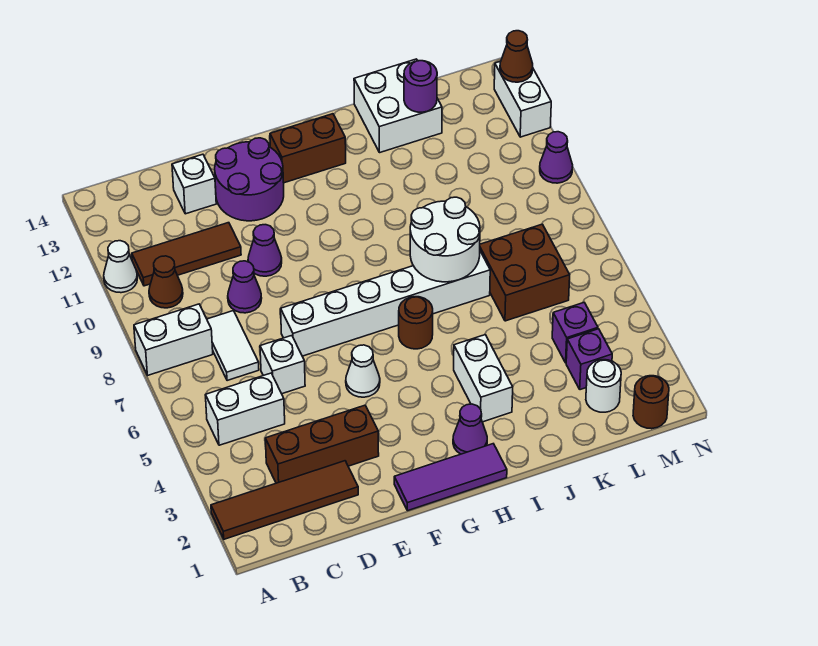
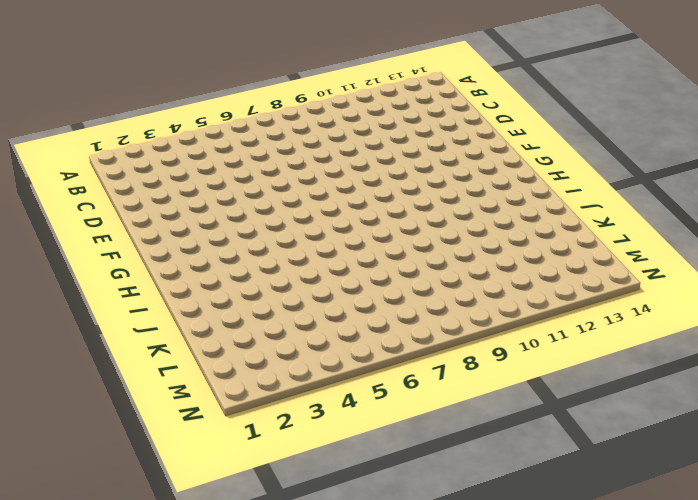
none -> brown 1x4 tile [211,461,358,539]
none -> white 1x2 brick [134,304,213,375]
none -> white 1x1 cone [104,241,137,293]
none -> white 1x2 brick [205,373,285,445]

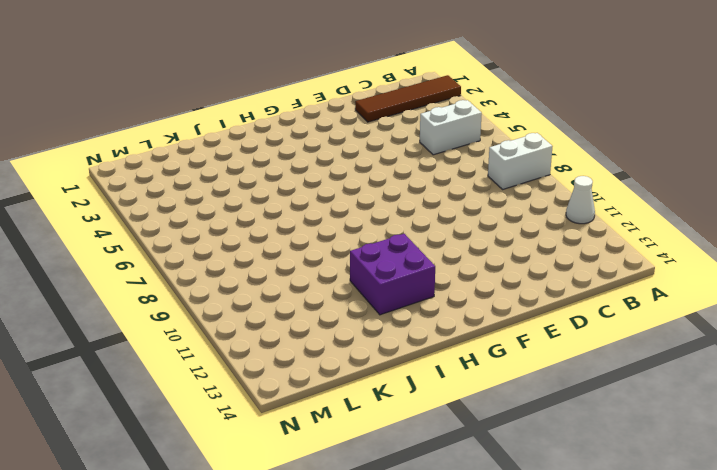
purple 2x2 brick [350,234,435,315] -> none
none -> brown 1x1 cone [149,256,183,308]
none -> brown 1x3 tile [132,223,241,286]
none -> brown 1x3 brick [265,405,379,483]
none -> white 1x2 tile [207,311,259,381]

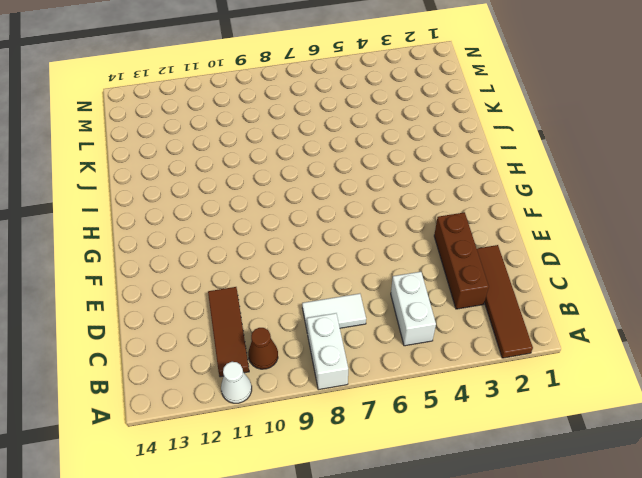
none -> white 1x1 brick [260,336,305,394]
none -> purple 1x1 cone [228,261,262,313]
none -> white 1x1 brick [172,154,216,214]
none -> white 1x6 brick [281,251,490,356]

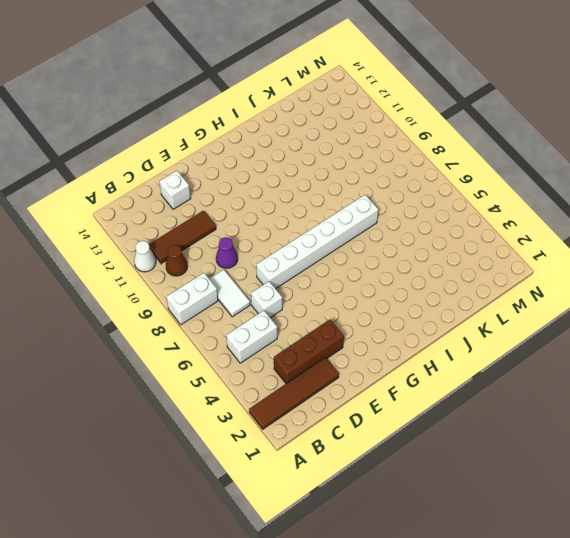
none -> purple 1x1 cone [248,225,282,276]
none -> purple 2x2 round brick [215,138,284,221]
none -> purple 1x3 tile [394,444,507,511]
none -> white 1x1 cone [346,345,380,397]

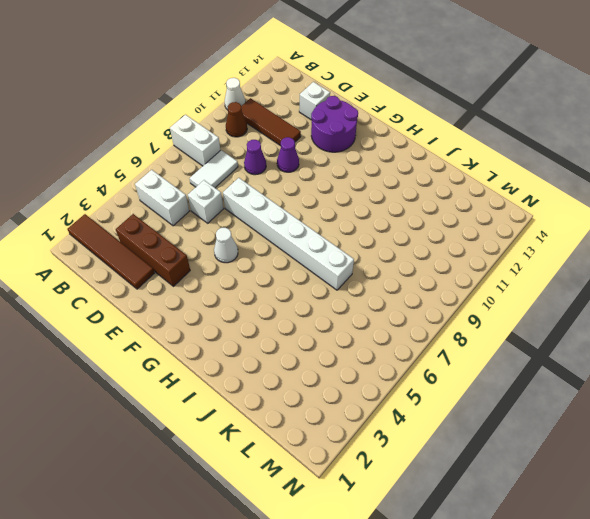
none -> purple 1x3 tile [394,444,507,511]
none -> brown 1x2 brick [270,114,346,183]
none -> purple 1x1 cone [453,404,487,454]
none -> brown 1x1 round brick [399,297,433,349]

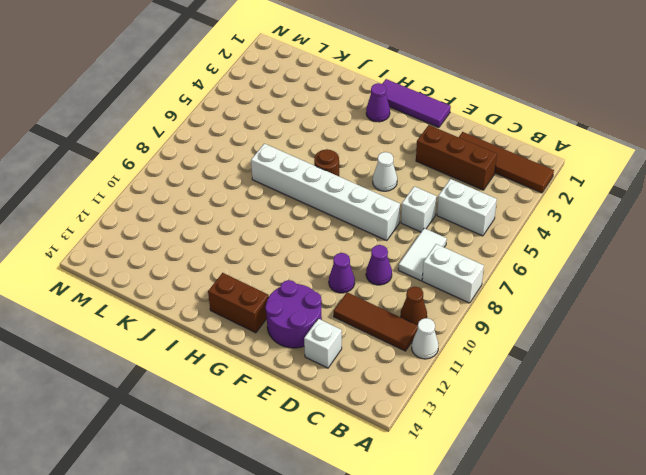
none -> white 1x2 brick [454,335,513,422]
none -> white 2x2 brick [354,59,442,153]
none -> brown 2x2 brick [480,224,570,321]
none -> white 1x1 round brick [586,360,621,412]

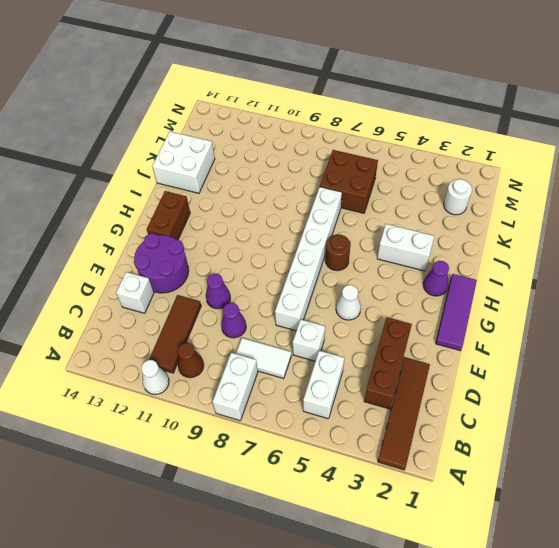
none -> purple 1x1 brick [566,329,612,390]
none -> purple 1x1 brick [552,303,598,363]
none -> brown 1x1 round brick [633,376,669,429]
none -> purple 1x1 cone [540,132,573,183]

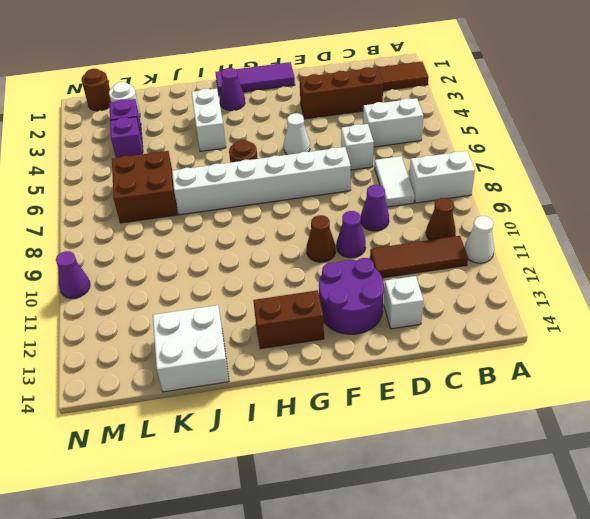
brown 1x1 cone [307,215,336,262] -> brown 1x1 cone moved to [500,31,533,82]
none -> white 1x2 brick [494,61,551,137]
none -> white 2x2 round brick [410,197,480,282]
none -> purple 1x1 round brick [404,61,437,112]

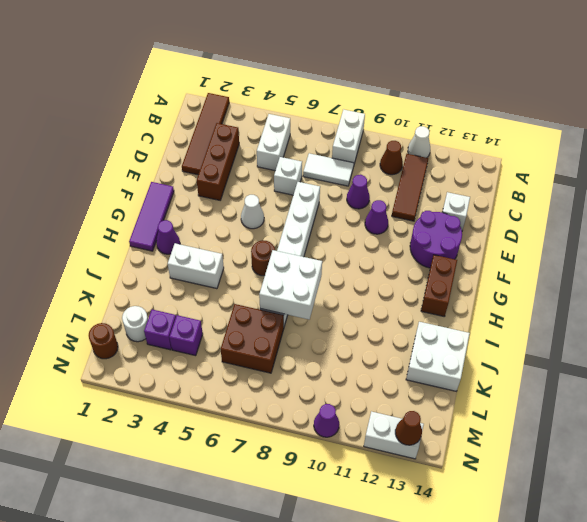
white 2x2 brick [259,250,322,319] -> white 2x2 round brick [410,197,480,282]
none -> purple 1x1 round brick [404,61,437,112]

